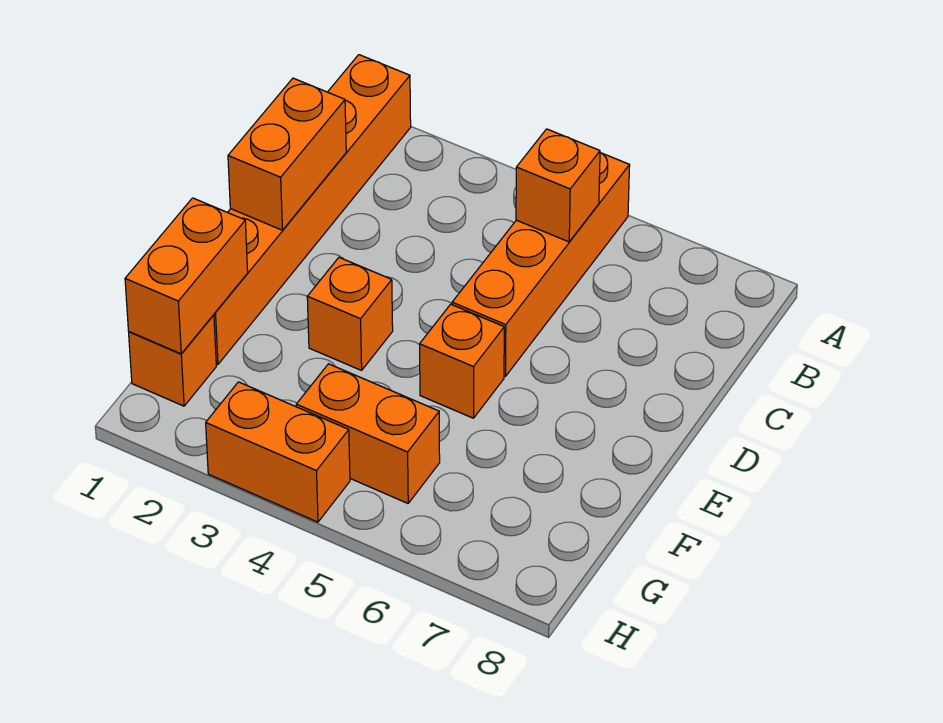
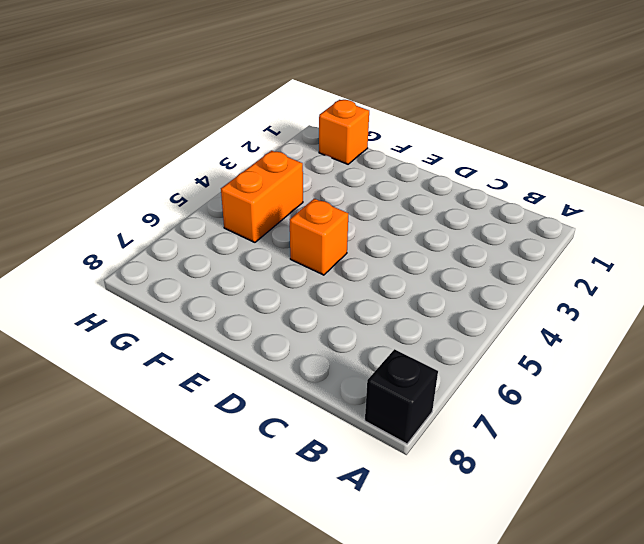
black 1x1 brick [365,349,438,444] -> none
none -> orange 1x6 brick [214,55,411,364]
none -> orange 1x4 brick [452,153,630,376]

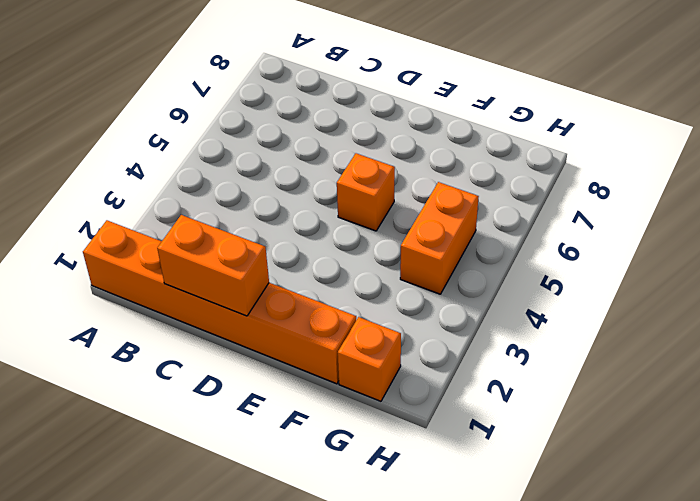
none -> orange 1x4 brick [452,153,630,376]
none -> orange 1x1 brick [307,257,393,370]

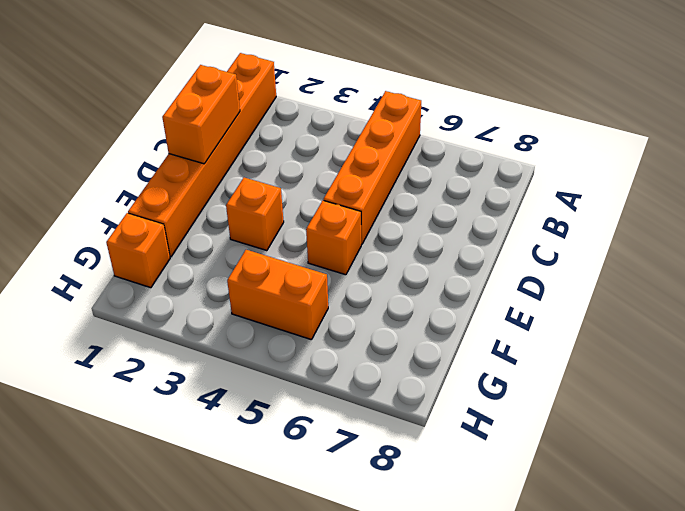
none -> orange 1x2 brick [206,382,350,522]
none -> orange 1x1 brick [516,129,600,242]

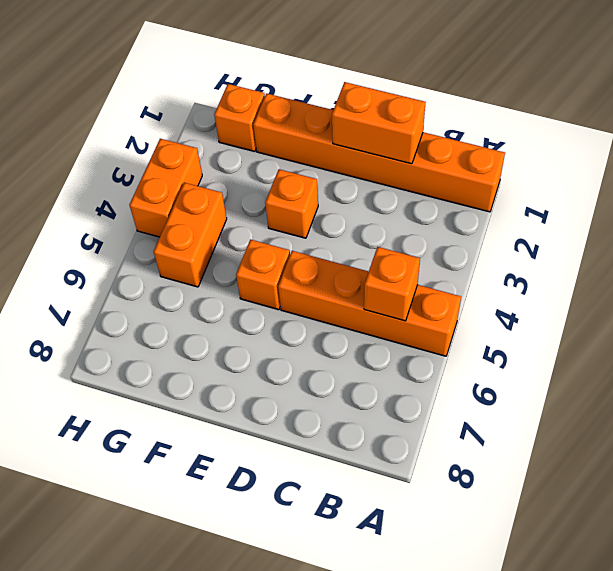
none -> orange 1x2 brick [125,198,248,354]

